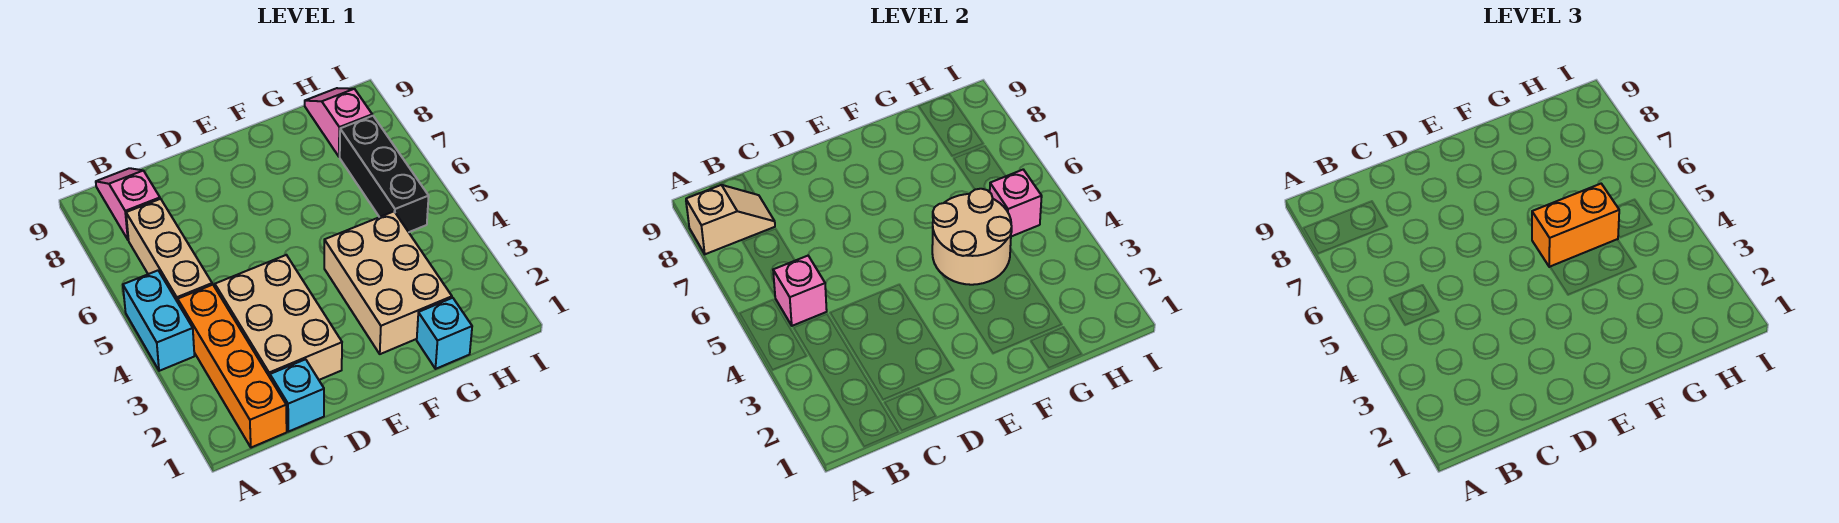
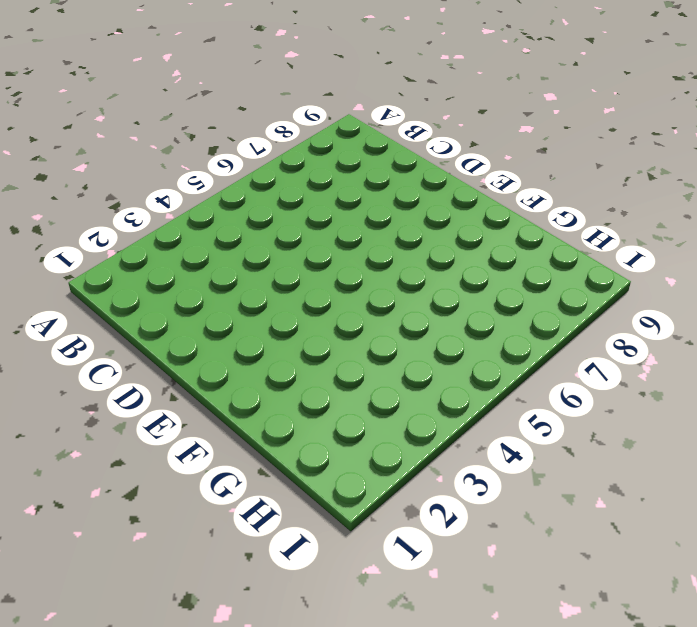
none -> cyan 1x2 brick [123,271,194,371]
none -> orange 1x4 brick [178,285,287,448]
none -> tan 1x3 brick [126,199,212,302]

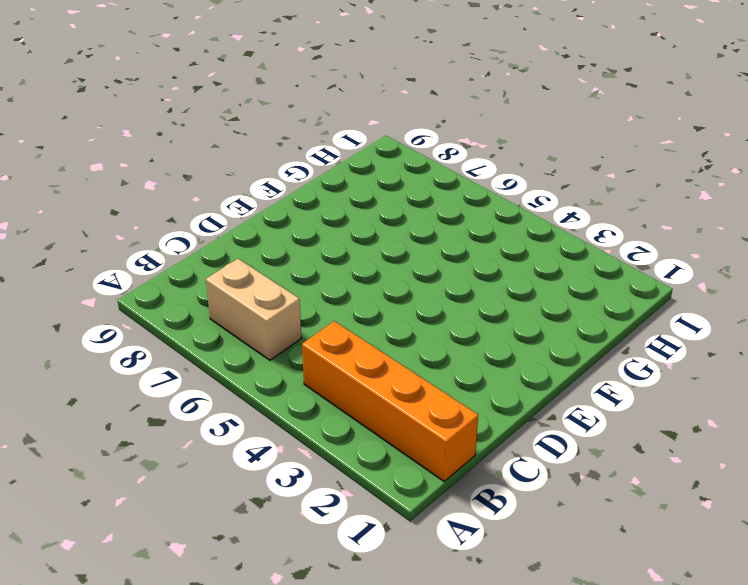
tan 1x2 brick [206,259,301,360] -> tan 1x3 brick [126,199,212,302]
none -> cyan 1x2 brick [123,271,194,371]
none -> pink 1x2 slope [96,168,160,240]
none -> cyan 1x1 brick [270,359,324,432]

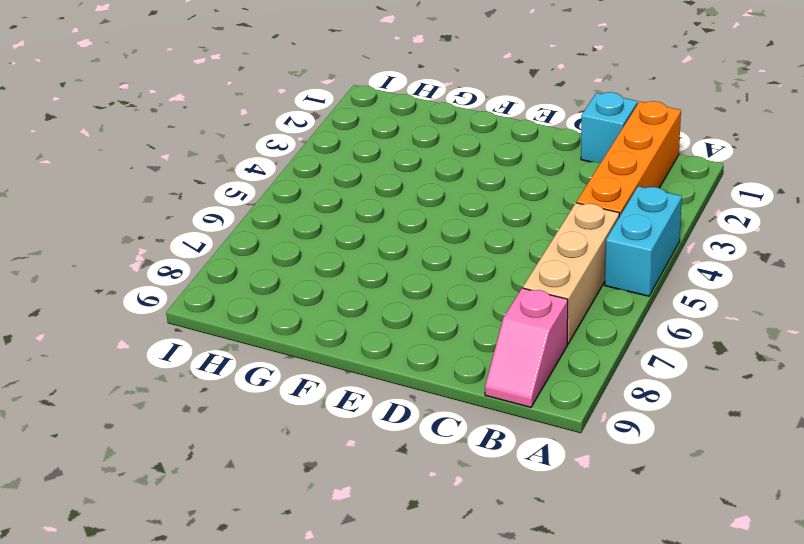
none -> tan 2x3 brick [215,255,342,380]
none -> tan 2x3 brick [324,212,452,354]
none -> cyan 1x1 brick [417,298,472,369]

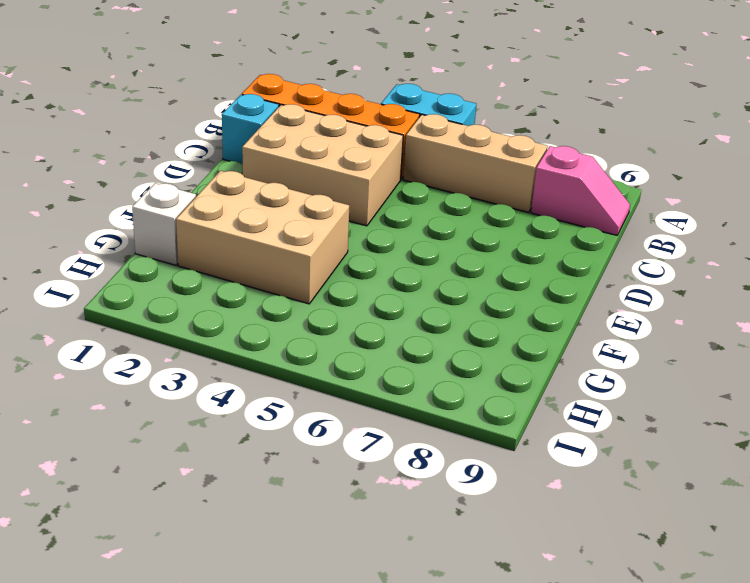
white 1x1 brick [132,183,196,265] -> cyan 1x1 brick [417,298,472,369]
none -> black 1x3 brick [340,116,429,232]
none -> pink 1x2 slope [305,88,372,157]
none -> tan 1x2 slope [686,185,775,254]

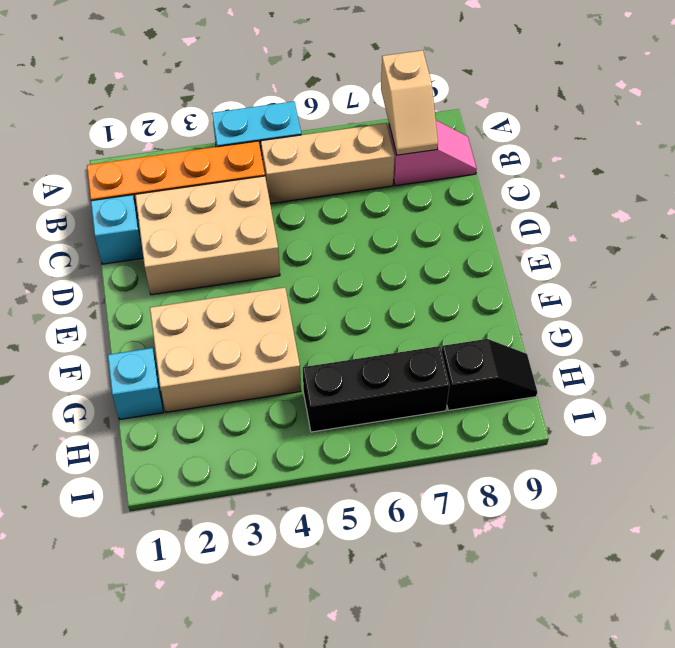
black 1x2 slope [442,339,537,410] -> pink 1x2 slope [305,88,372,157]
none -> pink 1x1 brick [773,256,827,326]
none -> tan 2x2 round brick [932,189,1012,285]
none -> pink 1x1 brick [990,170,1042,237]

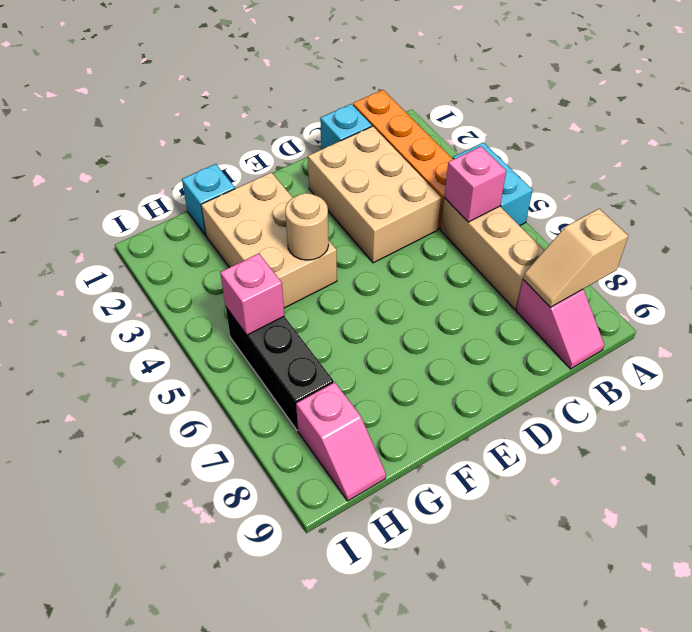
tan 1x1 round brick [285,193,329,260] -> tan 2x2 round brick [932,189,1012,285]
none -> orange 1x2 brick [1532,184,1619,267]

